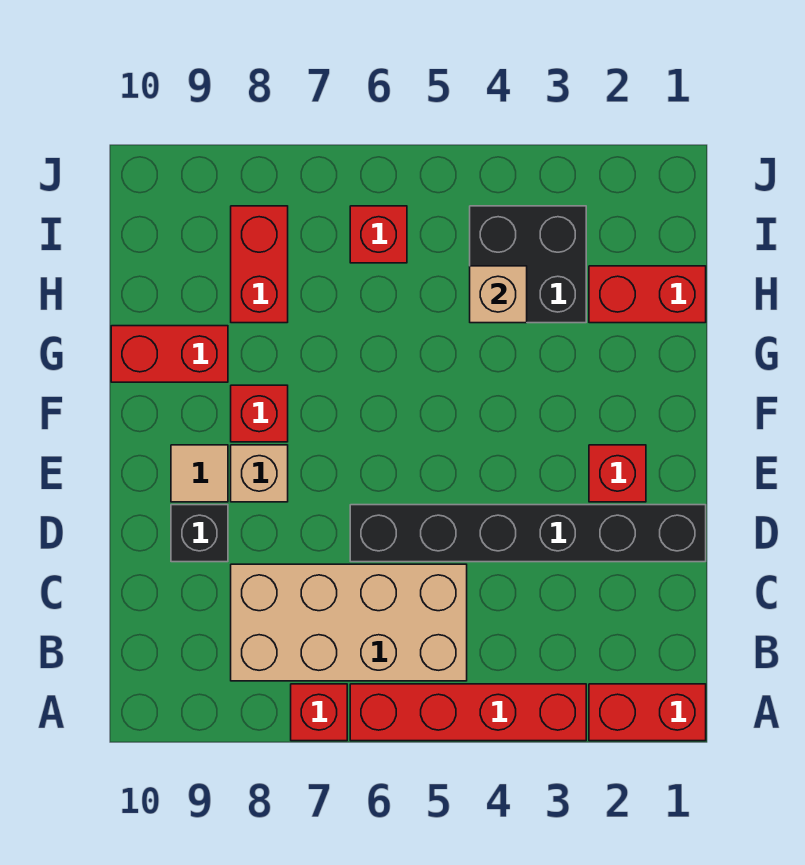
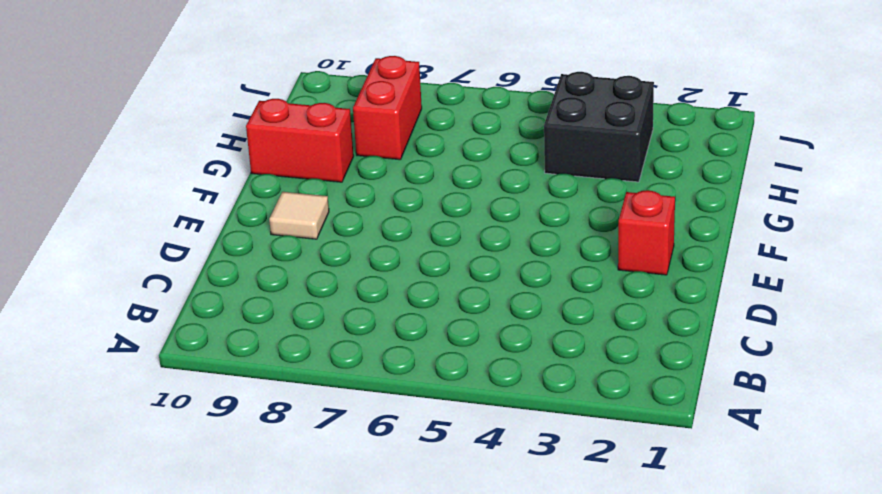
none -> red 1x2 brick [589,684,706,741]
none -> red 1x4 brick [350,684,586,741]
none -> red 1x1 brick [291,684,347,741]

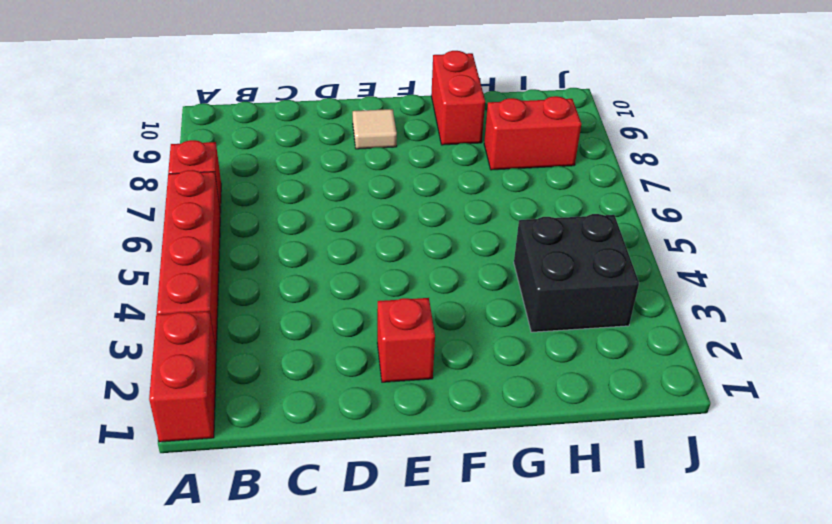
none -> tan 2x4 brick [231,564,467,681]
none -> black 1x6 brick [350,505,706,562]
none -> black 1x1 brick [171,505,228,562]

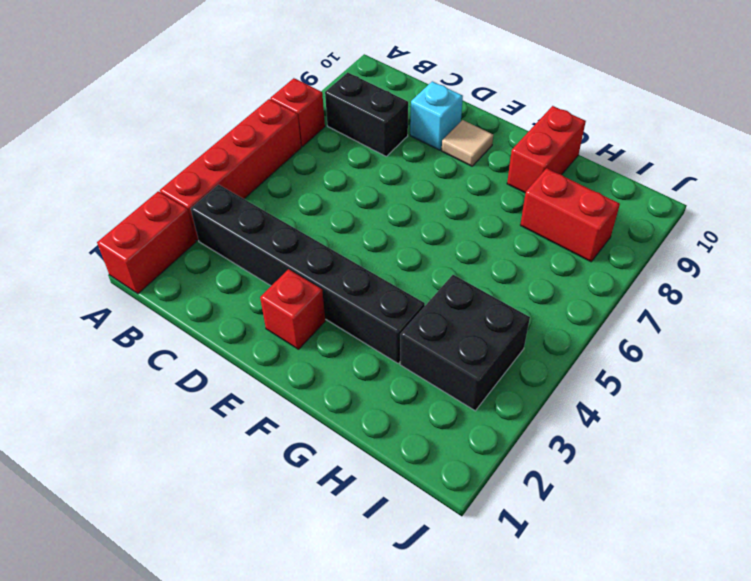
black 1x6 brick [191,185,425,363] -> black 1x6 brick turned to [350,505,706,562]
black 1x2 brick [325,72,408,156] -> tan 2x4 brick [231,564,467,681]
cyan 1x1 brick [410,81,463,150] -> black 1x1 brick [171,505,228,562]
none -> tan 1x1 brick [231,445,288,502]
none -> red 1x1 brick [231,385,288,442]
none -> red 1x2 brick [589,266,706,323]

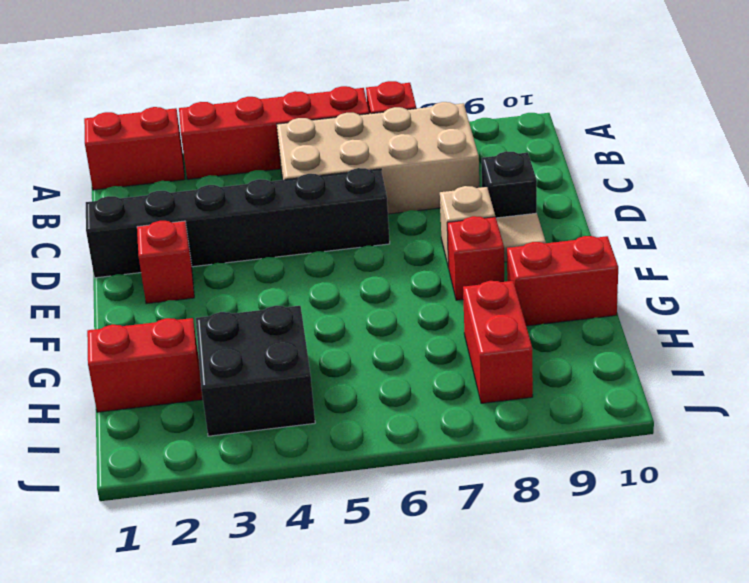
none -> red 1x1 brick [350,206,407,263]
none -> tan 1x1 brick [470,266,527,323]

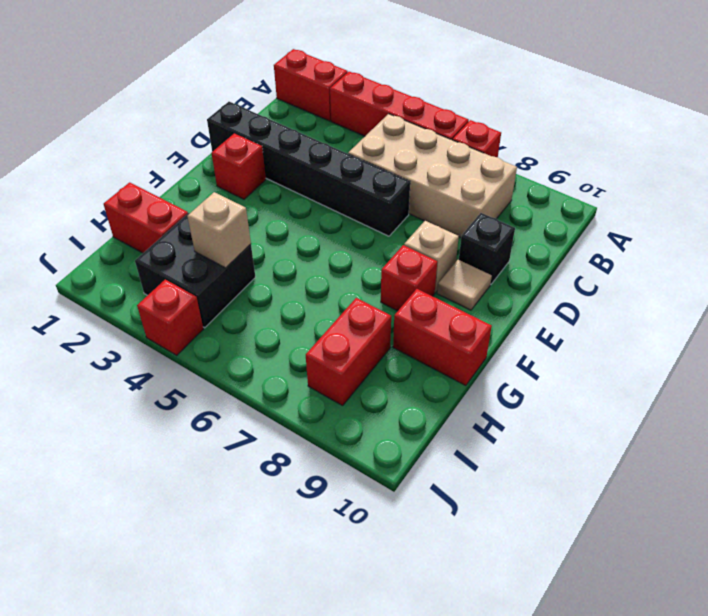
red 1x1 brick [137,279,203,355] -> red 1x1 brick moved to [350,206,407,263]

